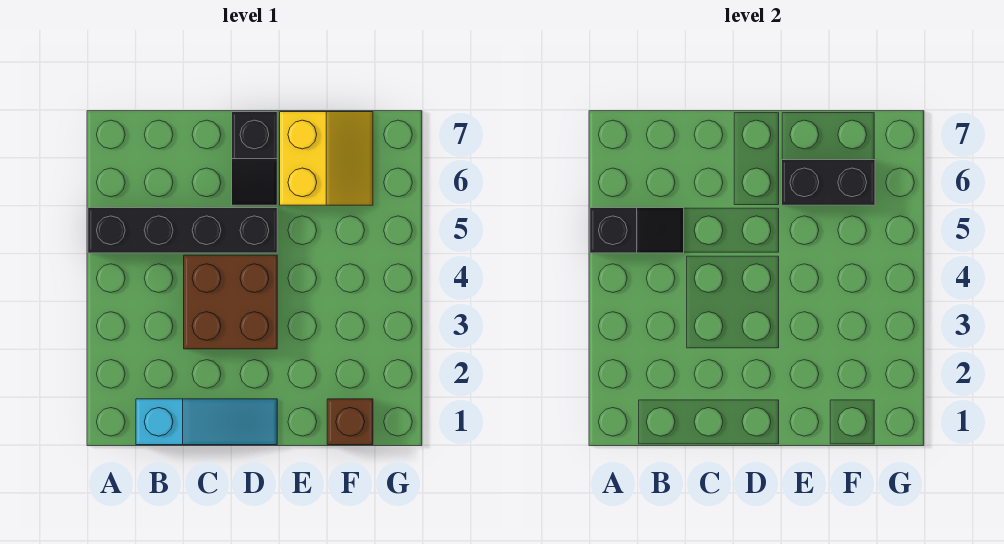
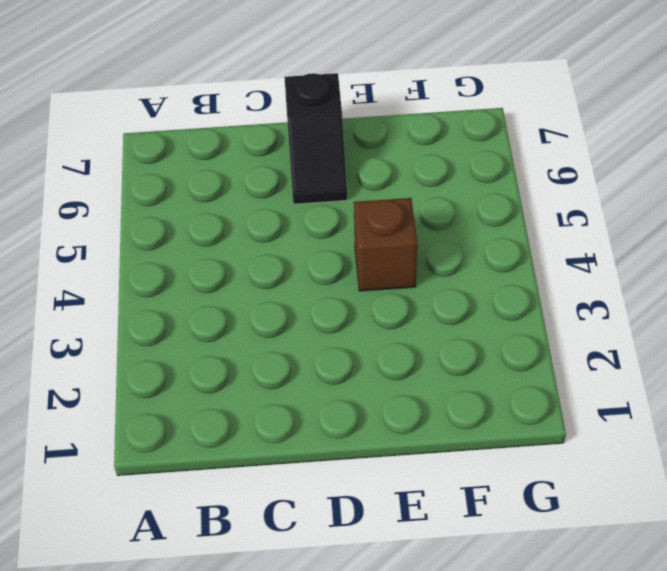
brown 1x1 brick [354,198,417,291] -> brown 1x1 brick moved to [327,399,373,445]
none -> black 1x4 brick [88,208,277,253]
none -> cyan 1x3 slope [136,399,277,445]

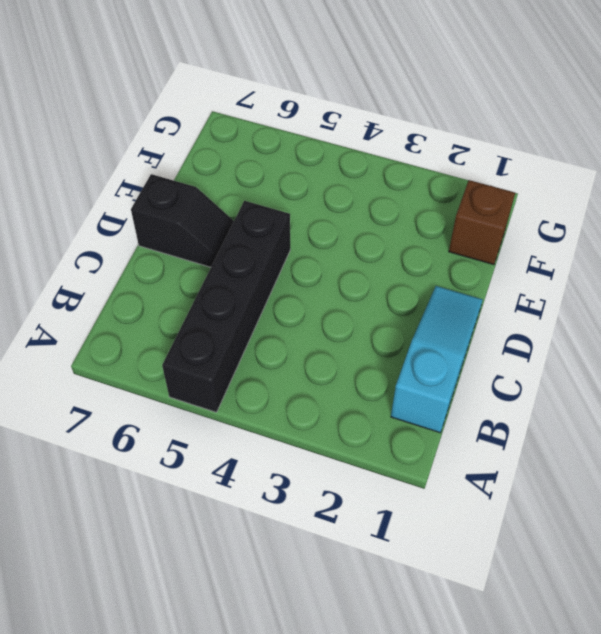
none -> brown 2x2 brick [184,255,277,349]
none -> yellow 2x2 slope [280,112,373,205]

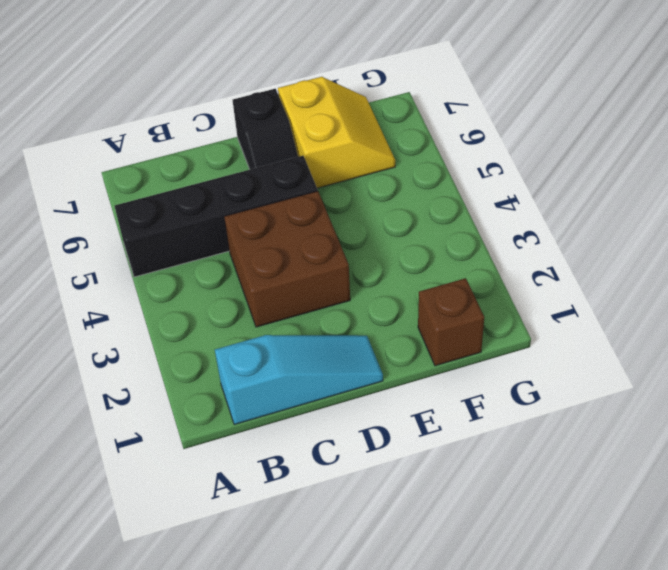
none -> black 1x2 slope [590,208,684,253]
none -> black 1x2 brick [782,160,875,205]

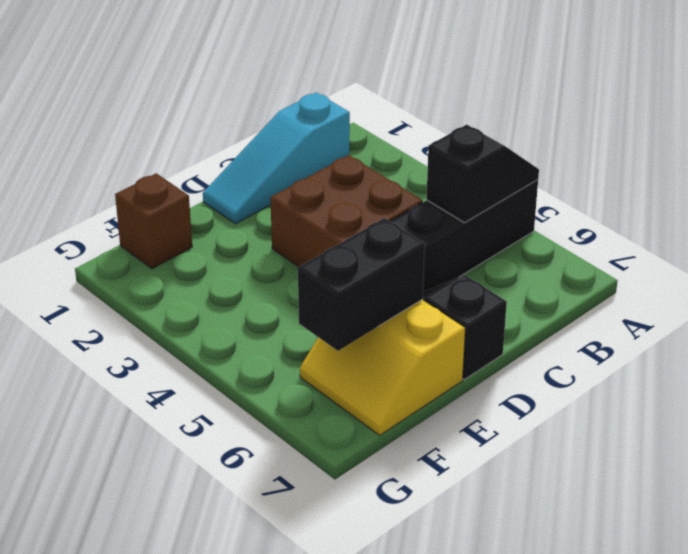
black 1x2 slope [427,125,539,223] -> black 1x2 slope turned to [590,208,684,253]

